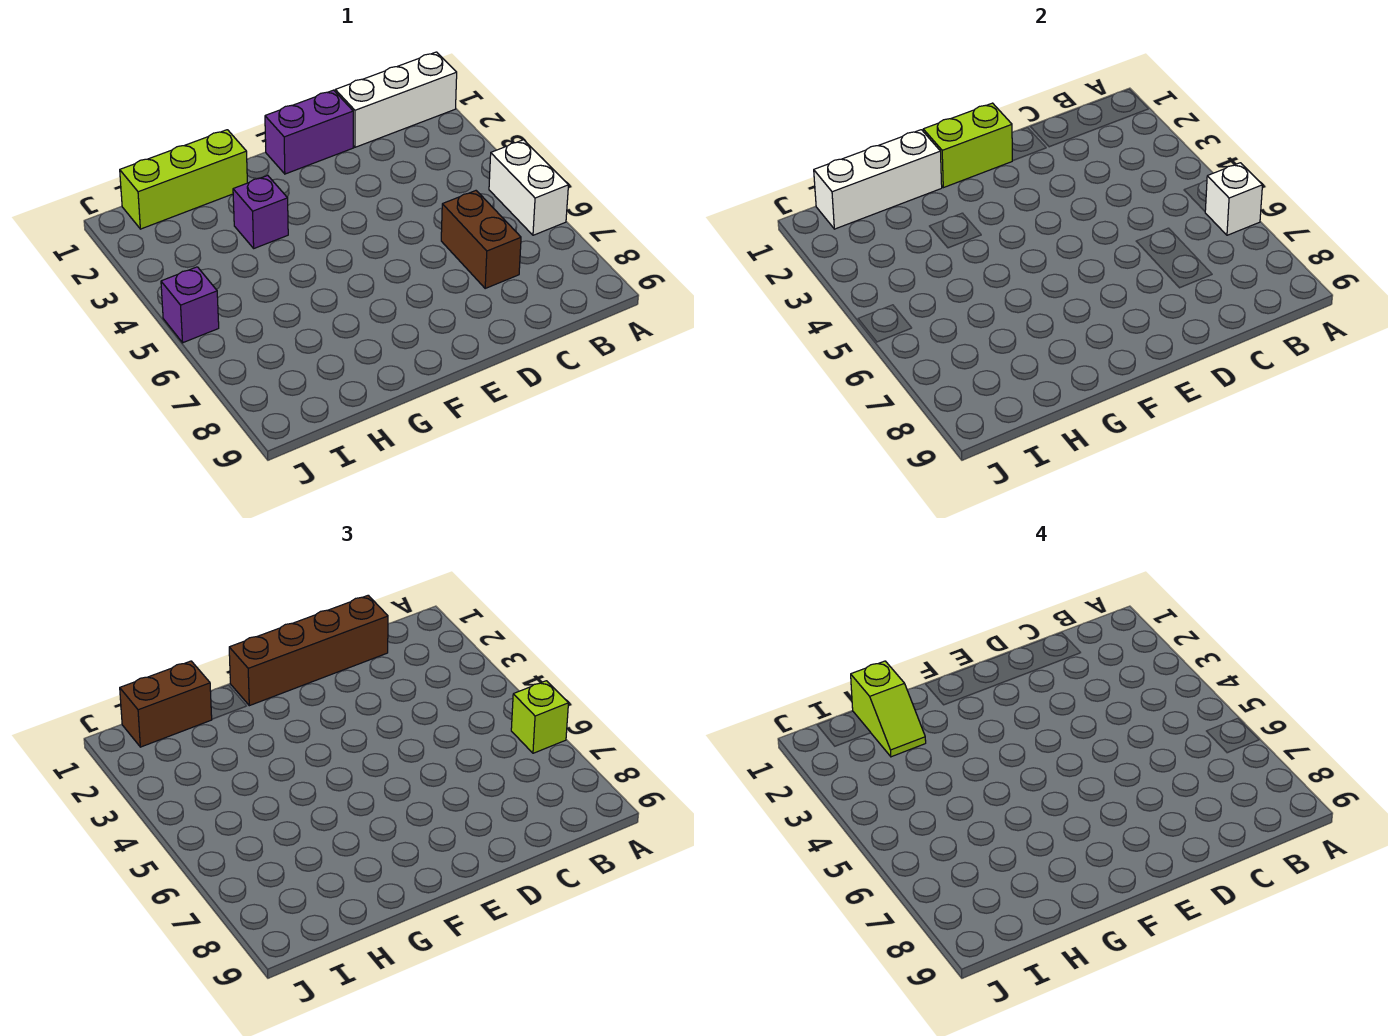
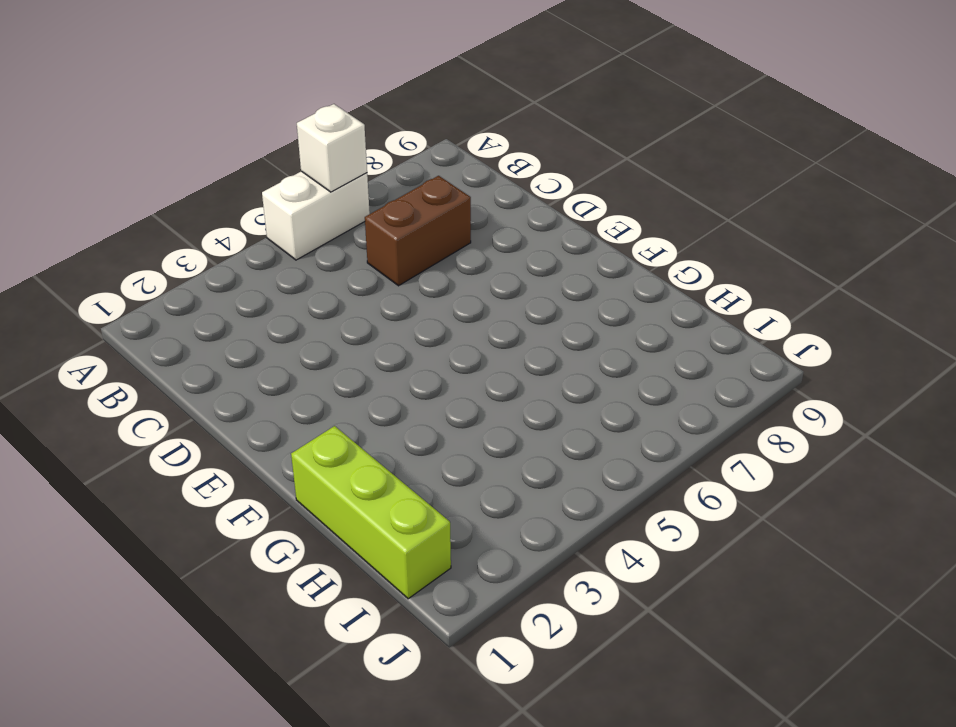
none -> white 1x3 brick [335,52,457,147]
none -> purple 1x2 brick [265,90,353,174]
none -> purple 1x1 brick [233,176,288,248]

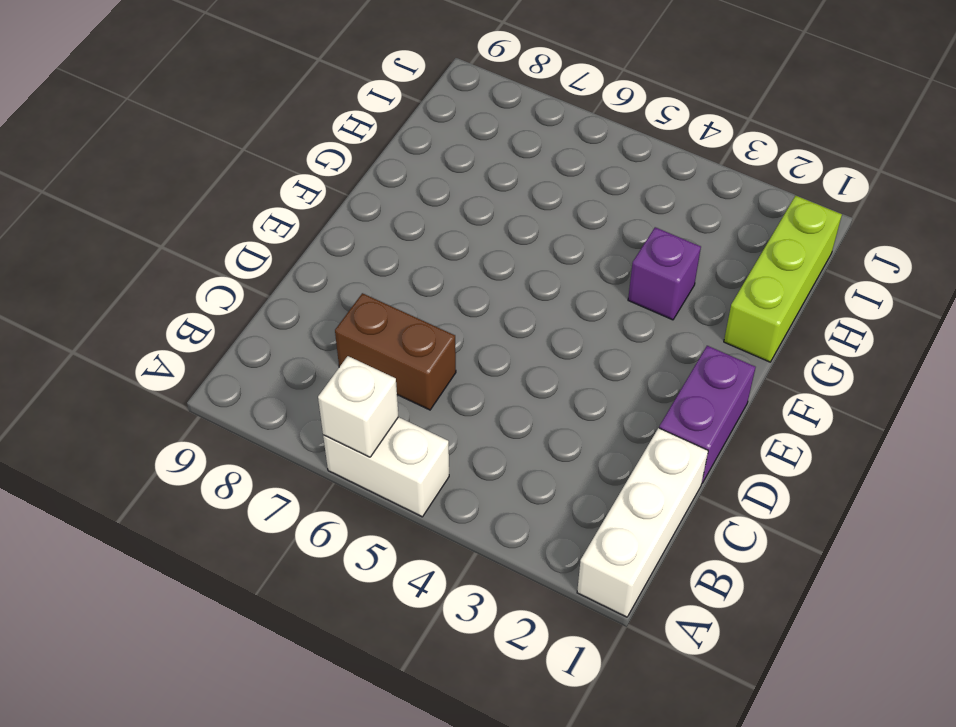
none -> purple 1x1 brick [161,267,219,343]
none -> lime 1x2 brick [923,103,1012,188]
none -> white 1x3 brick [814,130,942,229]

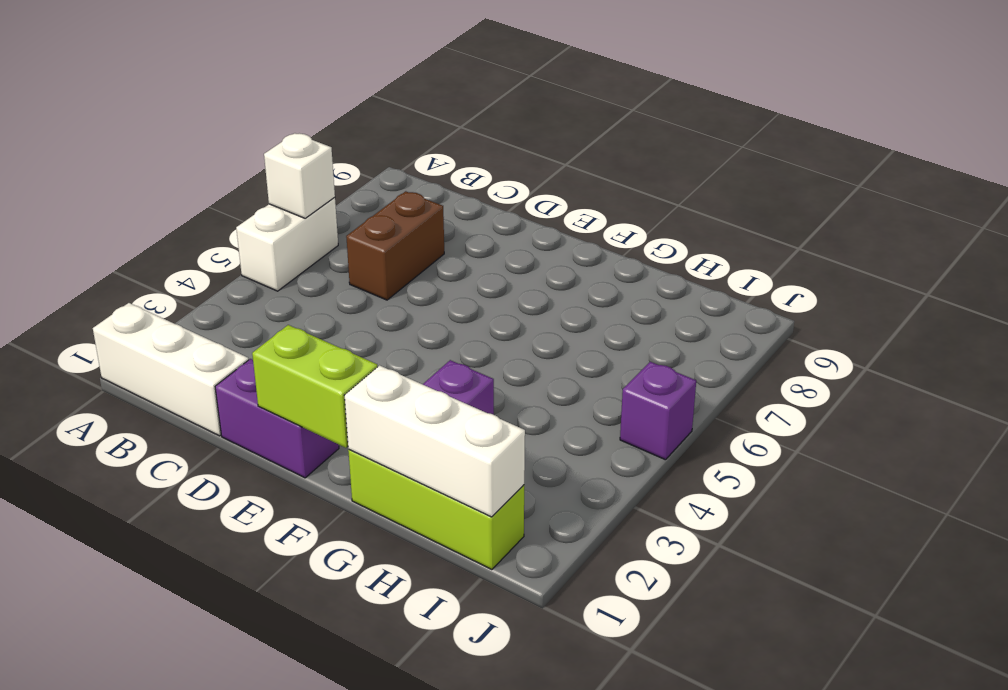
none -> lime 1x1 brick [511,681,568,753]
none -> brown 1x4 brick [229,595,388,706]
none -> brown 1x2 brick [120,661,212,747]

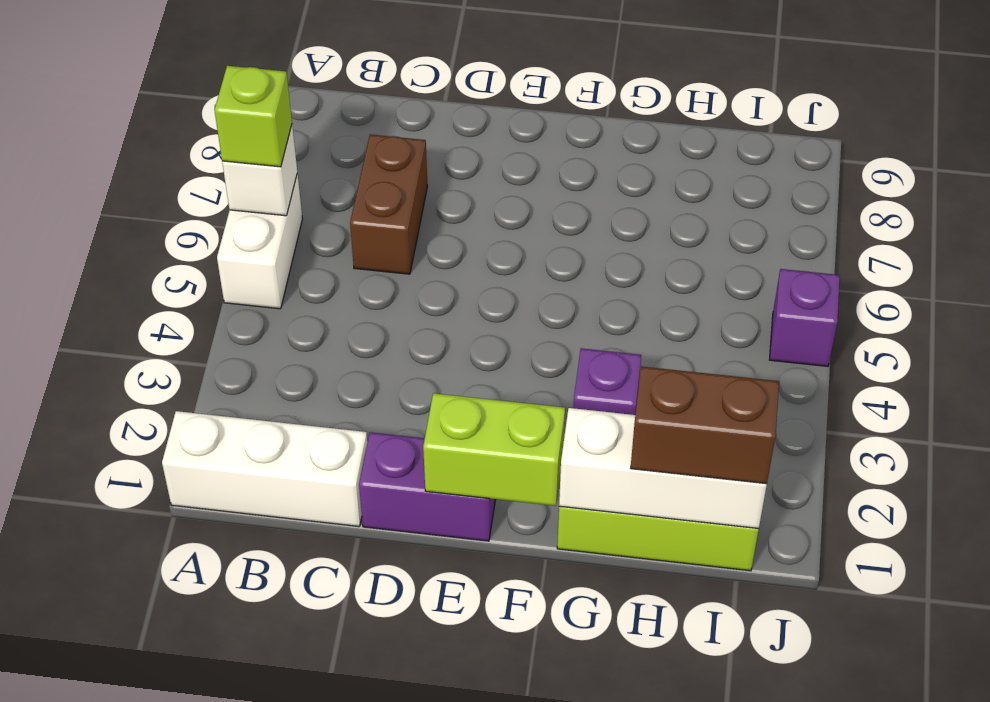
none -> brown 1x4 brick [229,595,388,706]
none -> lime 1x2 slope [851,661,926,757]

